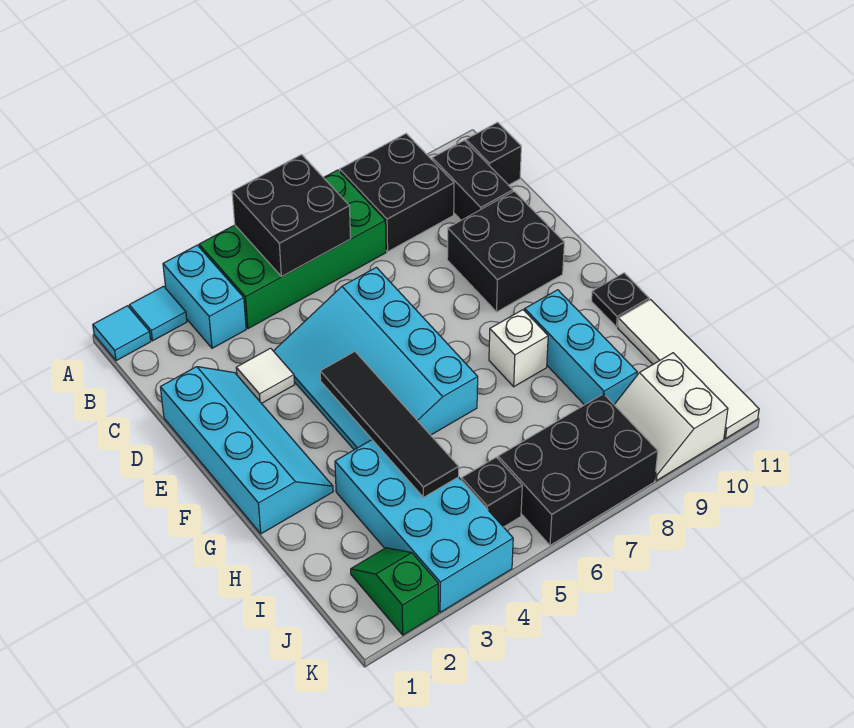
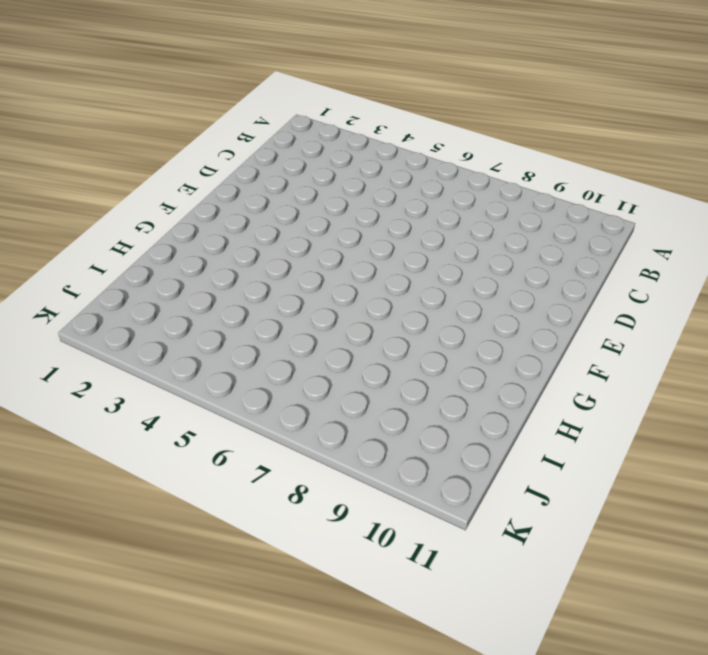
none -> cyan 1x1 tile [93,306,151,361]
none -> cyan 1x1 tile [129,286,187,341]
none -> cyan 1x2 brick [163,245,246,348]

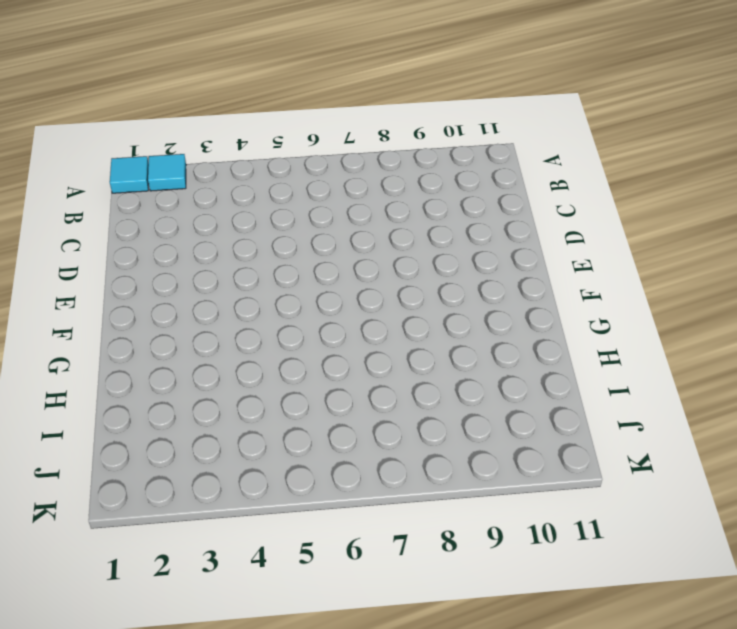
none -> cyan 1x2 brick [163,245,246,348]
none -> green 2x4 brick [199,170,386,329]
none -> black 2x2 brick [340,134,454,251]

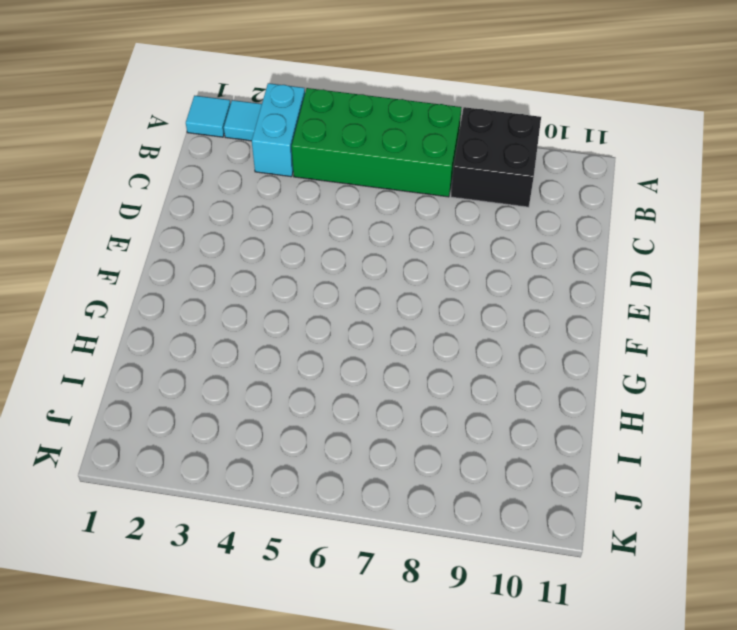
none -> black 1x2 brick [432,140,513,220]
none -> black 1x1 brick [466,122,521,185]
none -> cyan 2x4 slope [160,367,333,534]

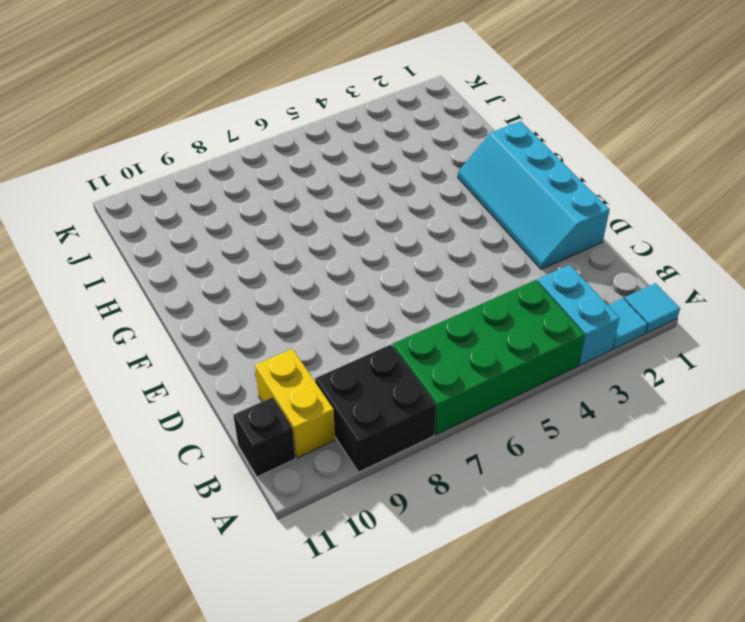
yellow 1x2 brick [255,349,335,458] -> black 1x2 brick [432,140,513,220]
none -> white 1x1 tile [236,348,295,403]
none -> cyan 3x4 slope [274,267,478,450]
none -> black 2x2 brick [447,191,564,312]

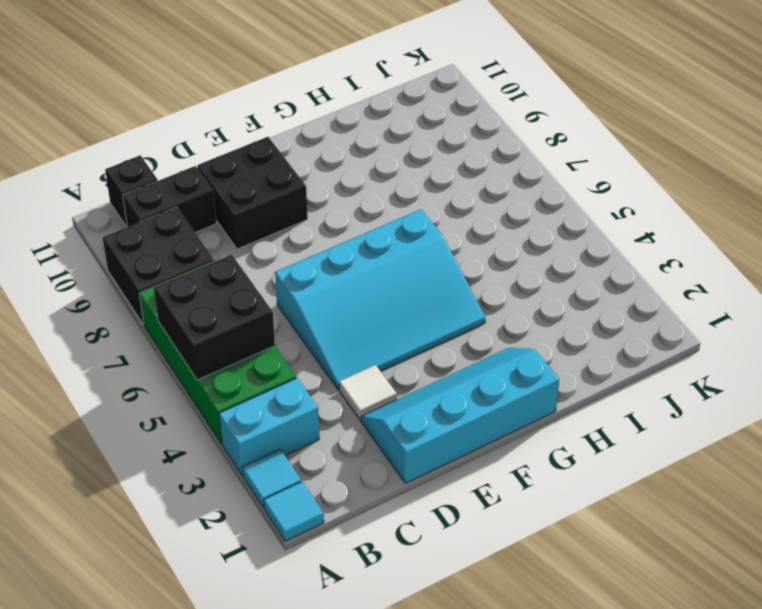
none -> white 1x1 brick [489,310,548,387]
none -> cyan 1x3 brick [525,290,637,405]
none -> black 1x1 plate [591,273,649,327]

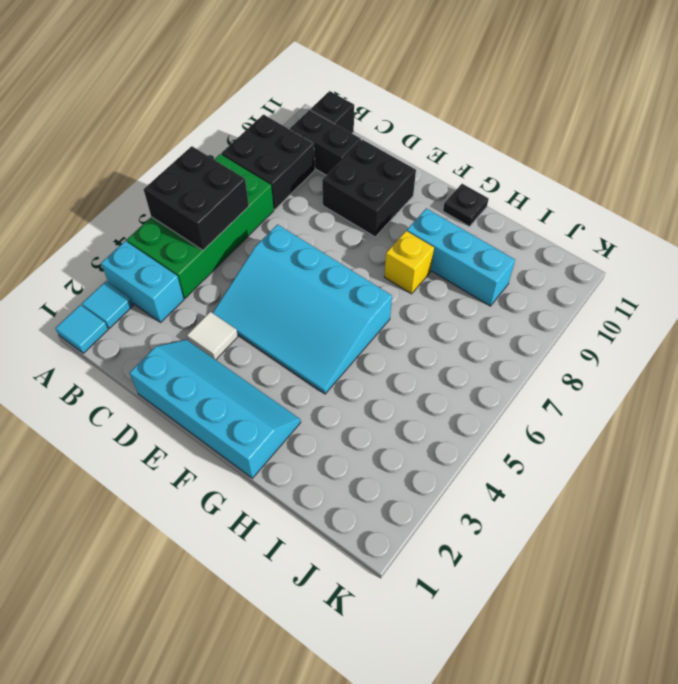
yellow 1x1 brick [384,231,434,294] -> white 1x1 brick [489,310,548,387]
none -> cyan 2x4 brick [335,440,513,612]
none -> white 1x4 tile [618,300,759,439]
none -> green 1x2 slope [351,548,438,635]

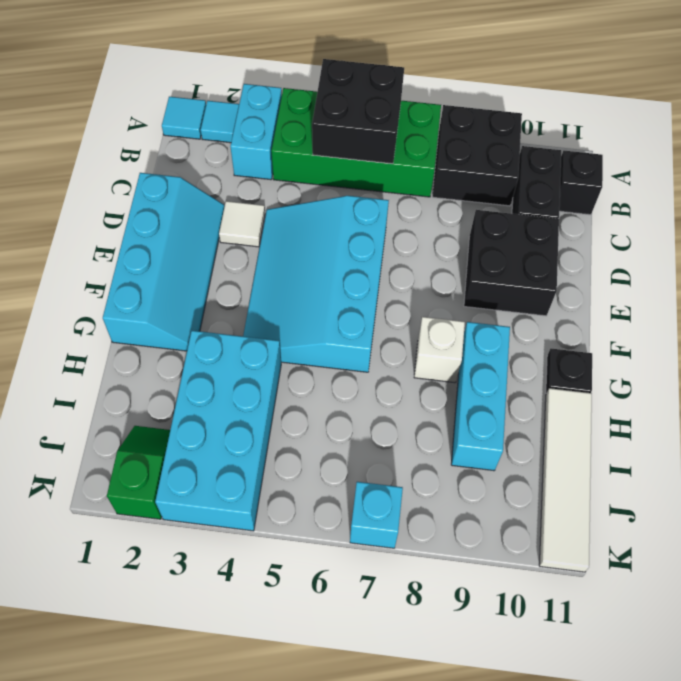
cyan 1x1 brick [350,482,403,548] -> black 2x3 brick [498,394,658,545]
none -> black 1x1 brick [462,457,522,527]
none -> white 2x2 slope [614,353,728,481]
none -> black 1x4 tile [320,352,459,497]

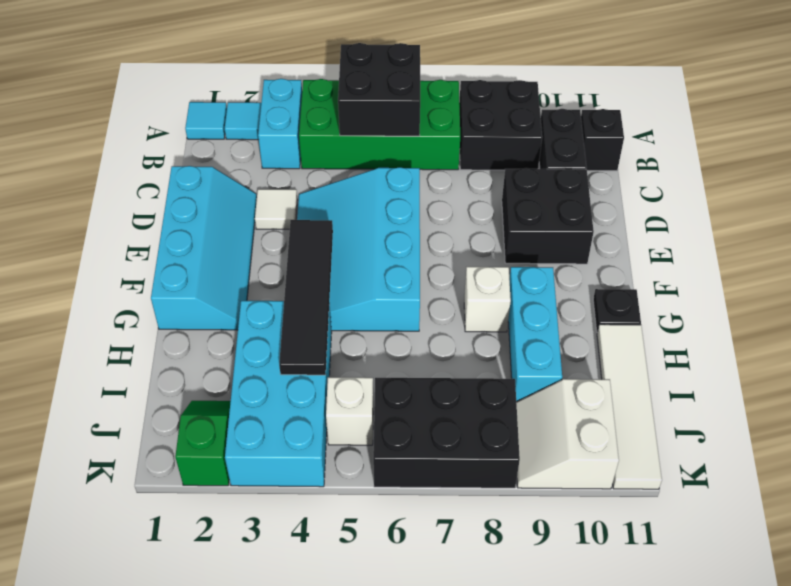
white 1x1 brick [326,377,374,445] -> black 1x1 brick [462,457,522,527]

